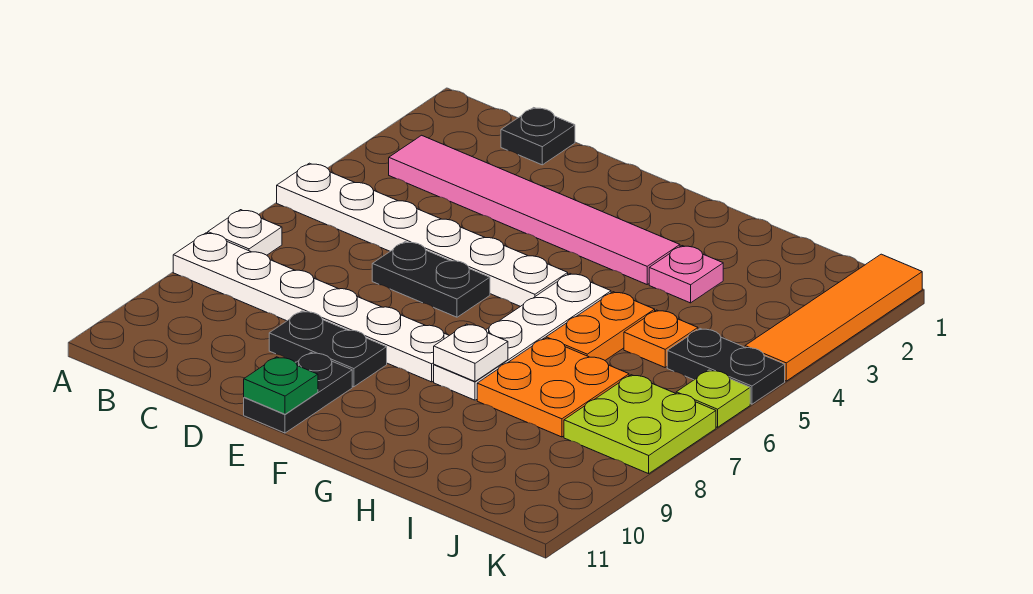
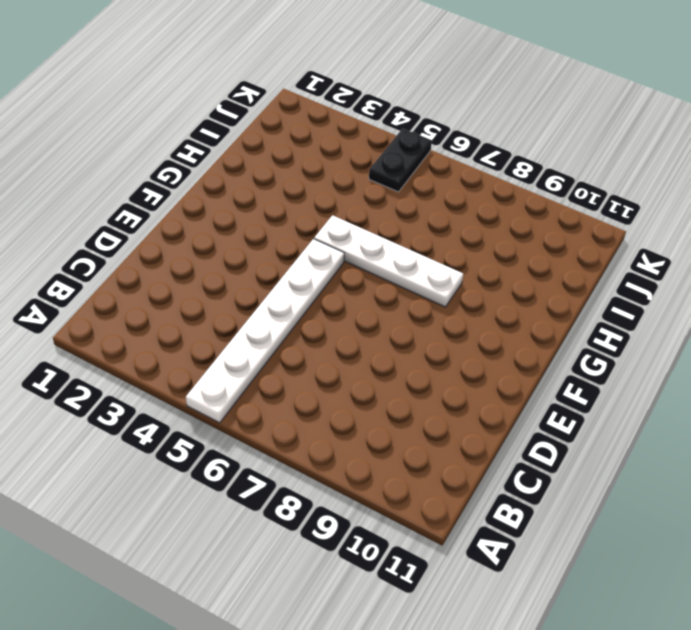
none -> white 1x1 plate [208,210,282,255]
none -> white 1x6 plate [173,233,449,382]
none -> pink 1x6 tile [389,135,680,284]

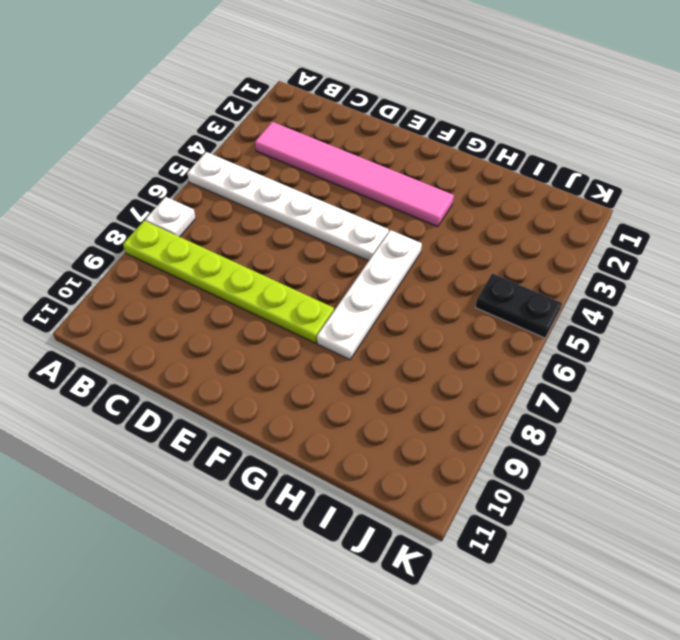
lime 1x6 plate [123,221,334,343] -> white 1x6 plate [173,233,449,382]
none -> black 1x1 plate [501,108,575,165]
none -> black 1x2 plate [372,242,490,317]
none -> black 1x2 plate [269,311,387,387]

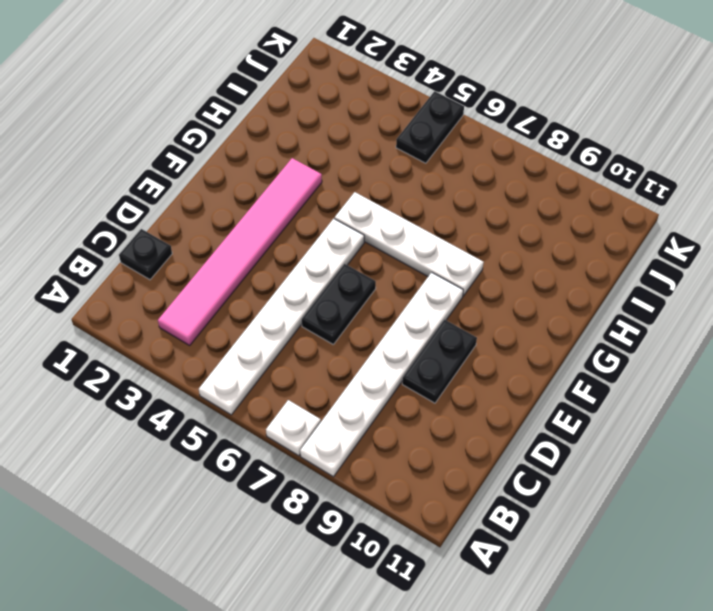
none -> black 1x2 plate [244,353,352,433]
none -> pink 1x1 plate [649,246,723,303]
none -> orange 1x2 plate [546,292,655,360]

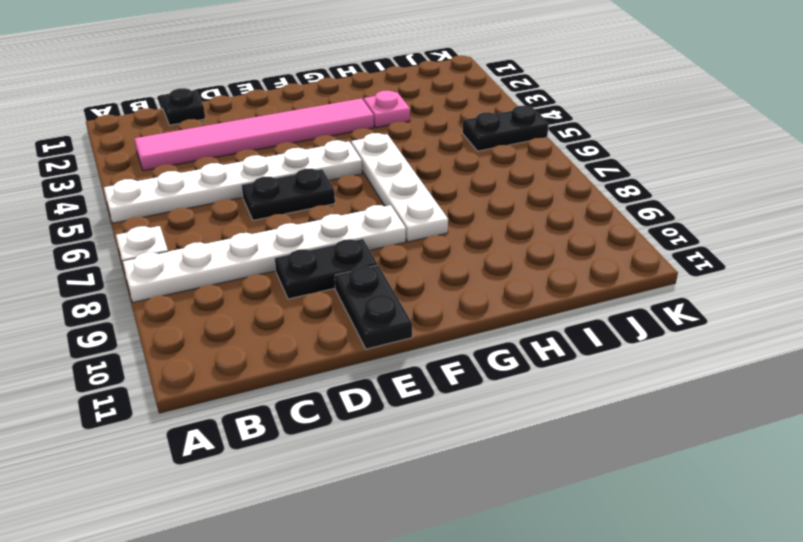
none -> orange 1x2 plate [546,292,655,360]
none -> orange 2x2 plate [477,338,629,437]
none -> orange 1x1 plate [624,310,698,367]

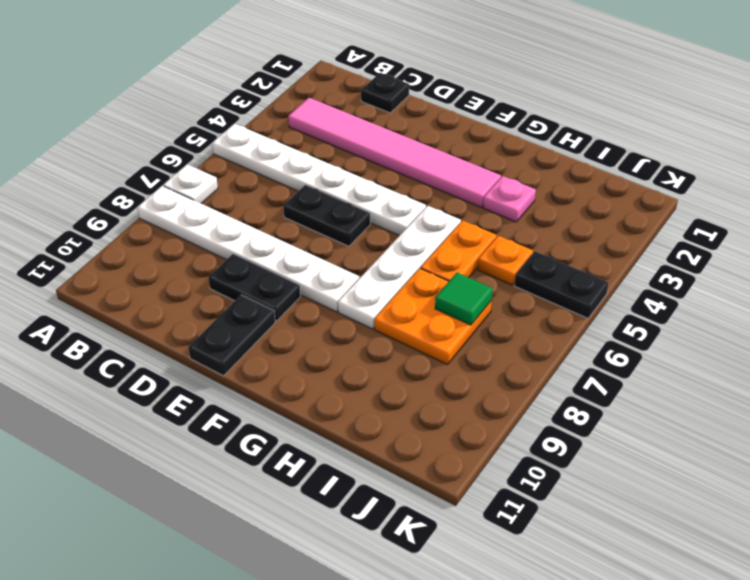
green 1x1 tile [435,273,493,325] -> none
none -> lime 2x2 plate [564,375,716,474]
none -> orange 1x4 tile [745,254,922,381]
none -> lime 1x1 plate [676,370,750,427]

